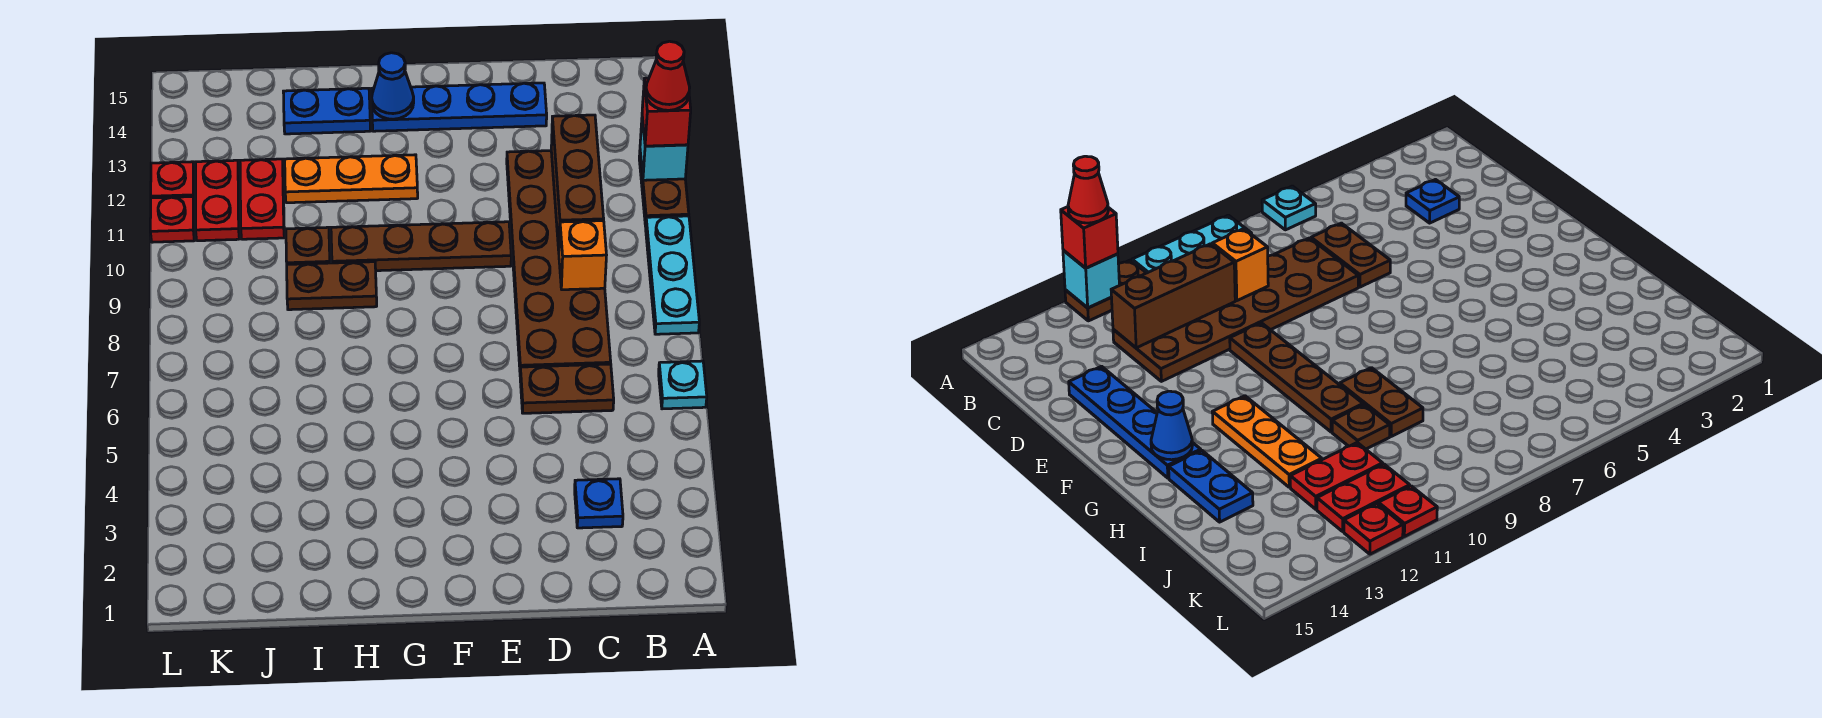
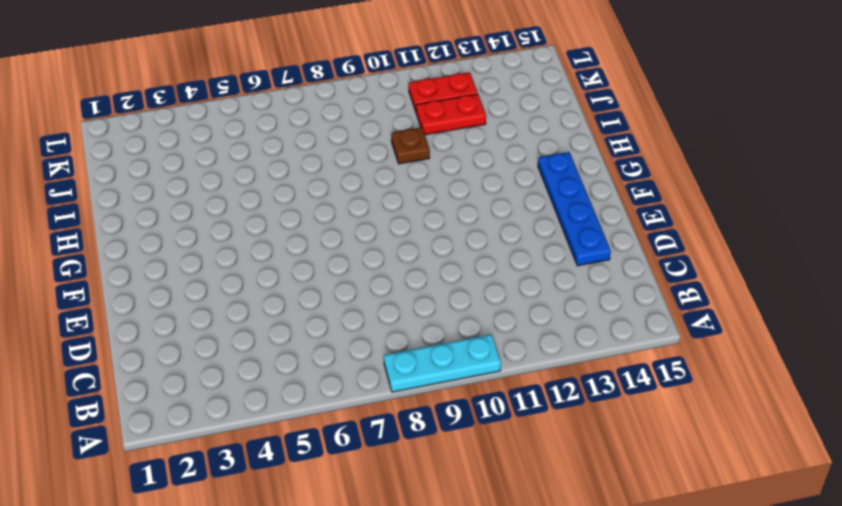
none -> cyan 1x1 plate [659,361,707,409]
none -> brown 1x2 plate [639,153,689,226]
none -> blue 1x1 plate [575,479,623,528]

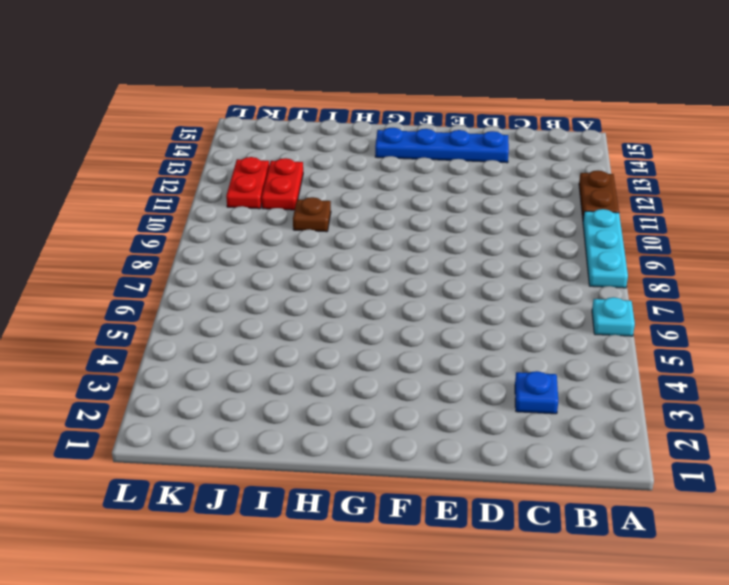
none -> brown 1x2 plate [520,364,614,413]
none -> brown 2x6 plate [507,151,611,367]
none -> brown 1x4 plate [331,222,511,271]

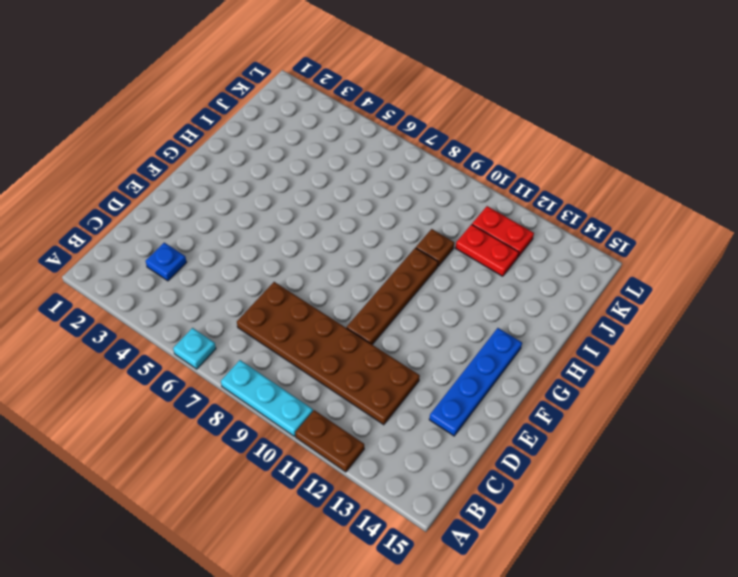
none -> brown 1x2 plate [520,364,614,413]
none -> orange 1x3 plate [285,155,418,203]
none -> brown 1x2 plate [287,262,377,310]

